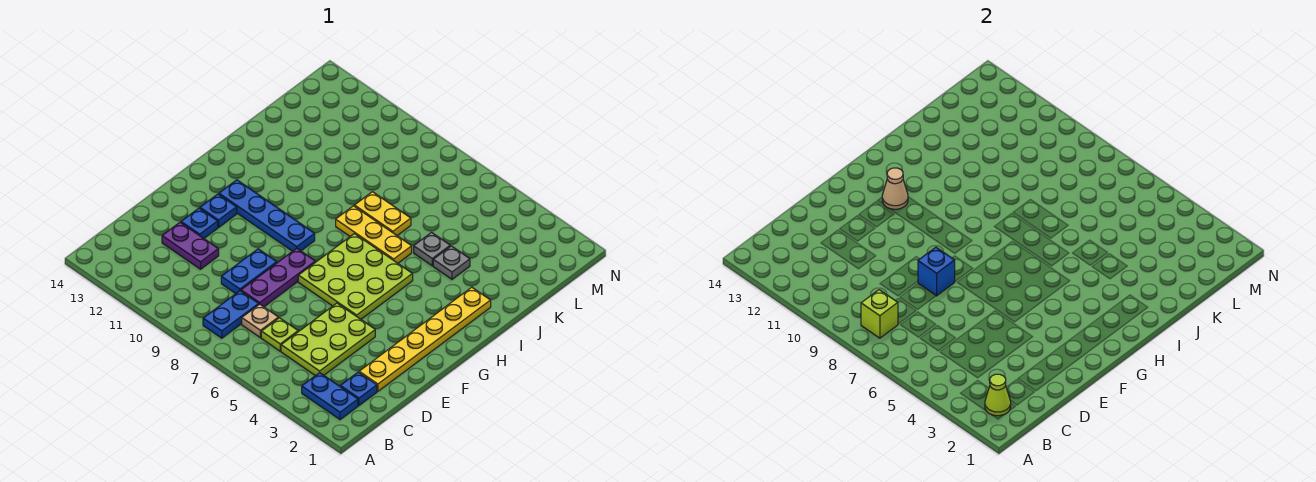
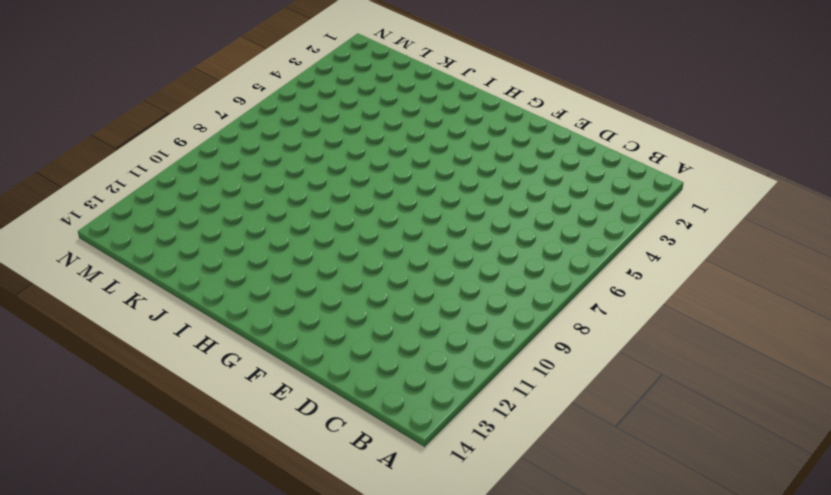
none -> blue 1x2 plate [302,373,358,420]
none -> blue 1x2 plate [203,291,259,338]
none -> blue 1x1 plate [340,372,377,405]

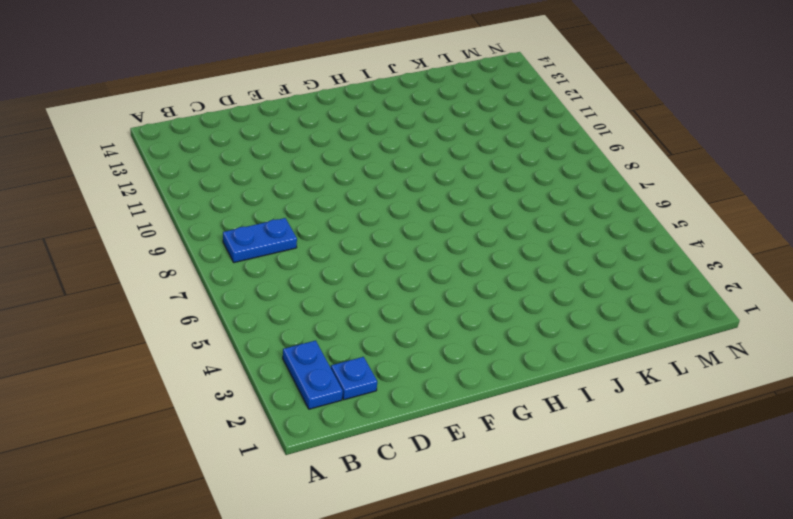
none -> lime 2x3 plate [281,303,375,376]
none -> lime 1x1 plate [261,318,298,351]
none -> tan 1x1 plate [242,304,278,338]

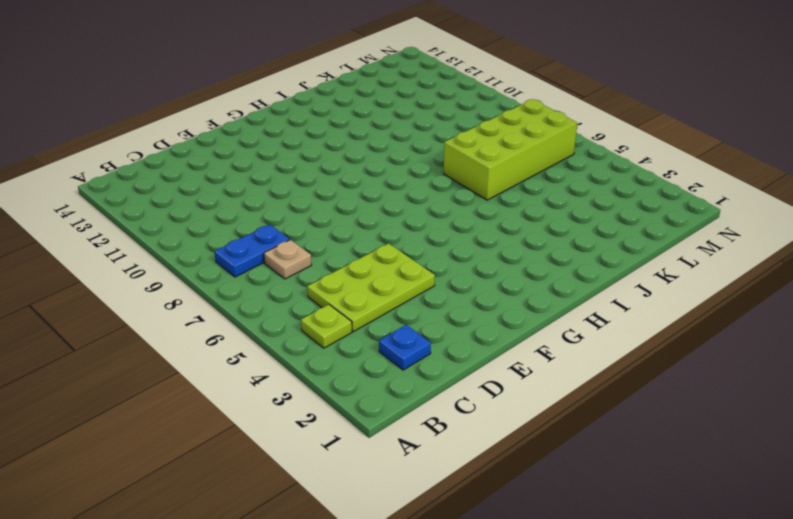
lime 1x1 plate [301,304,352,348] -> lime 1x1 plate moved to [261,318,298,351]
lime 2x4 brick [444,99,577,200] -> yellow 1x2 plate [354,192,411,235]
none -> blue 1x2 plate [302,373,358,420]
none -> yellow 1x6 plate [359,287,491,391]
none -> purple 1x3 plate [241,248,316,307]

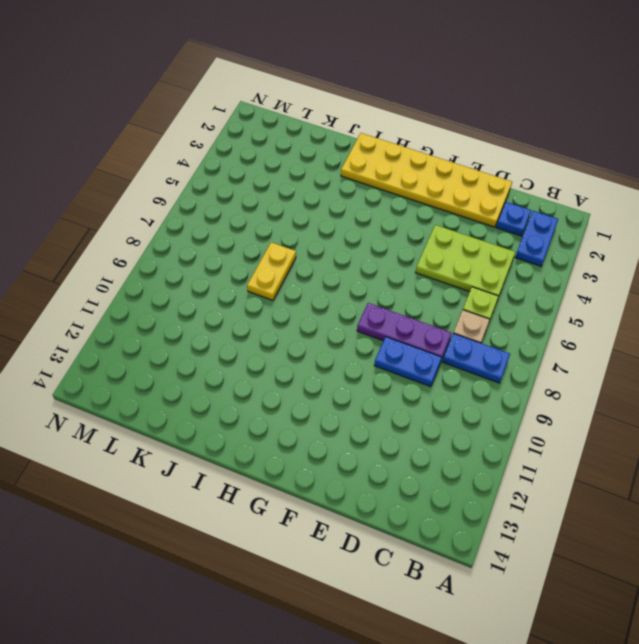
yellow 2x6 plate [341,133,512,227] -> yellow 1x6 plate [359,287,491,391]
none -> purple 1x2 plate [162,222,219,269]
none -> blue 1x1 plate [181,208,218,238]
none -> lime 3x3 plate [298,234,413,319]

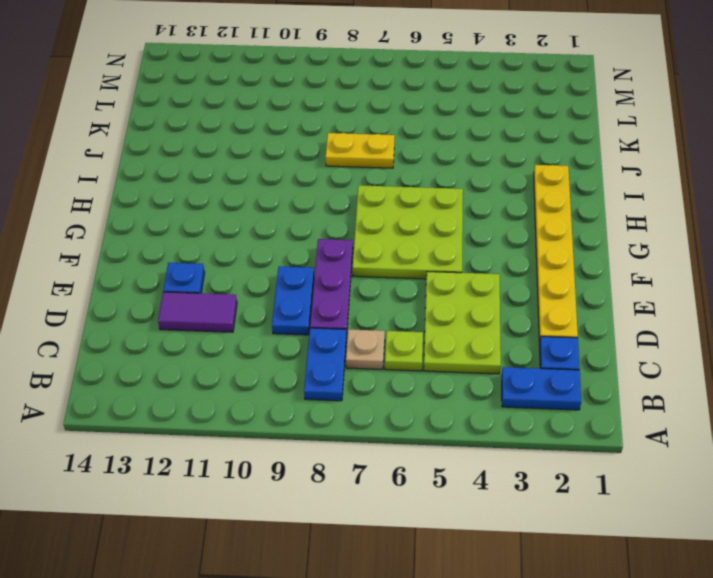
purple 1x2 tile [158,292,237,332] -> purple 1x2 plate [162,222,219,269]
none -> blue 1x1 plate [200,194,237,227]
none -> blue 1x4 plate [219,180,315,251]
none -> yellow 1x3 plate [336,206,412,263]

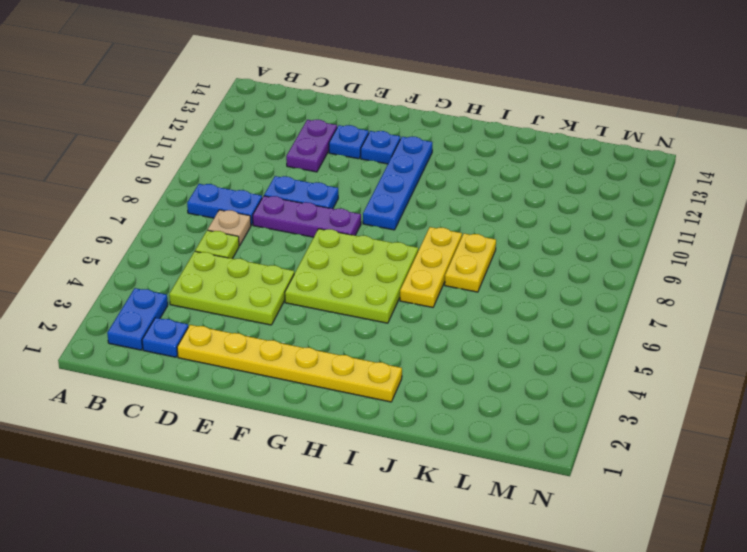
none -> grey 1x1 plate [433,246,470,279]
none -> grey 1x1 plate [414,232,450,266]
none -> lime 1x1 cone [985,374,1011,416]

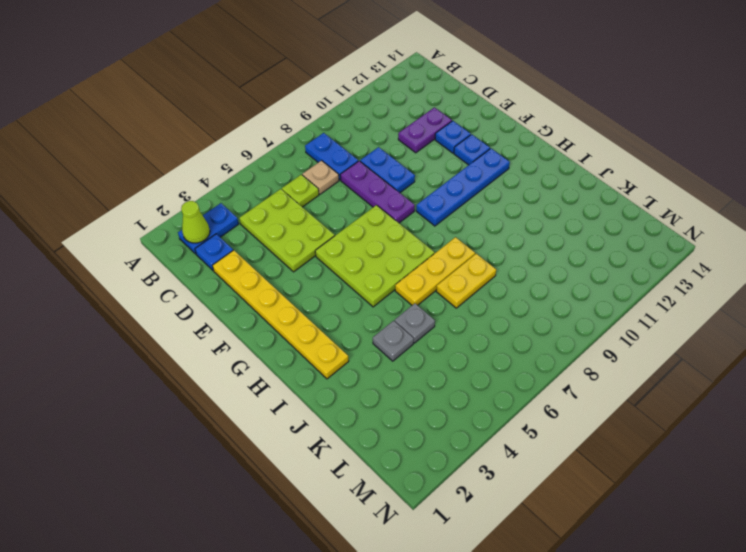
none -> lime 1x1 brick [861,290,898,338]
none -> blue 1x1 brick [918,247,955,296]
none -> tan 1x1 cone [882,168,908,209]

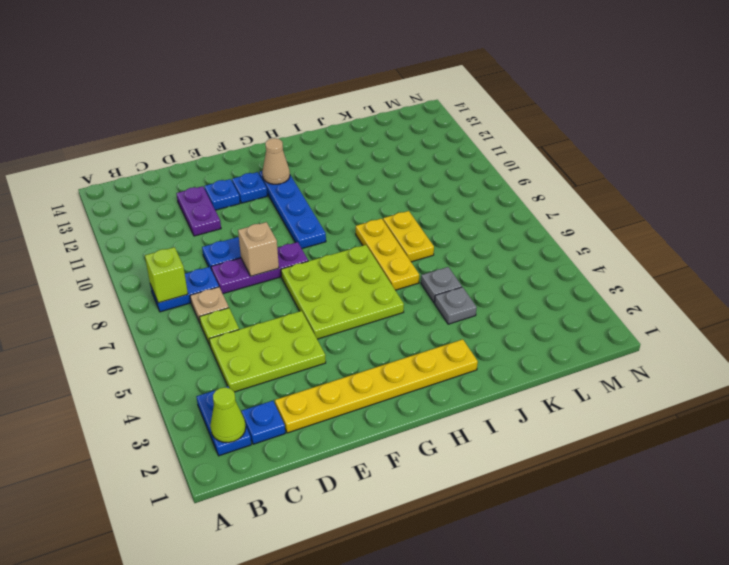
tan 1x1 brick [238,222,279,276] -> blue 1x1 brick [918,247,955,296]

